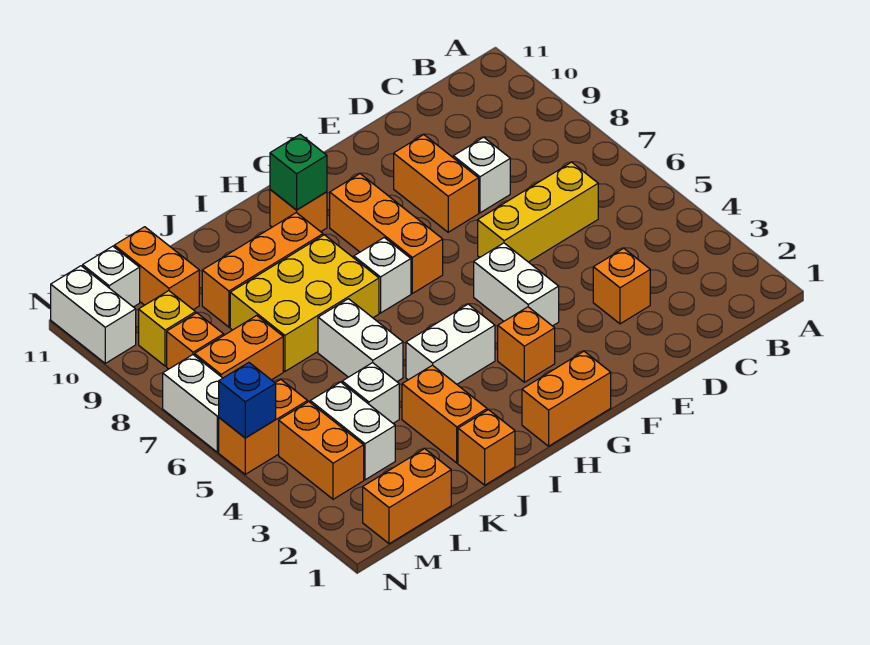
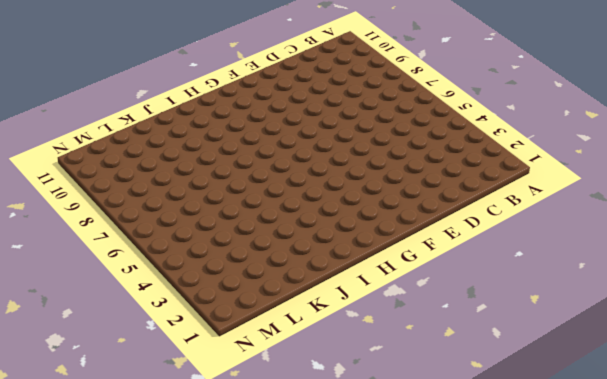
none -> yellow 1x3 brick [478,162,598,262]
none -> orange 1x1 brick [593,248,650,324]
none -> white 1x1 brick [453,137,510,213]
none -> orange 1x2 brick [394,135,479,232]

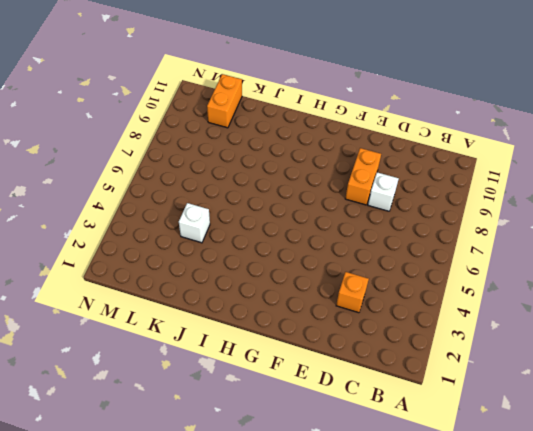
none -> yellow 1x3 brick [478,162,598,262]
none -> white 1x2 brick [474,243,559,326]
none -> orange 1x2 brick [522,351,611,446]
none -> orange 1x1 brick [498,307,555,382]

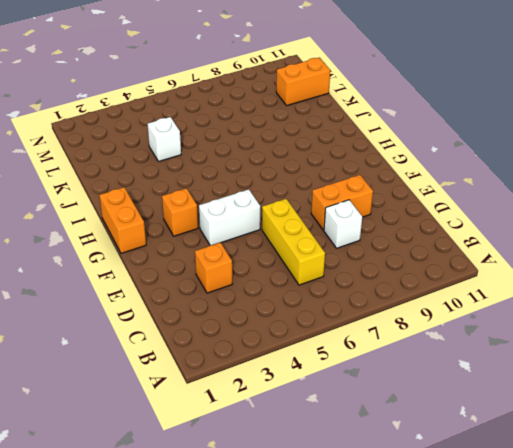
none -> orange 1x3 brick [330,174,443,293]
none -> white 1x2 brick [406,304,495,384]
none -> white 1x1 brick [354,238,411,313]
none -> orange 1x1 brick [270,190,327,232]

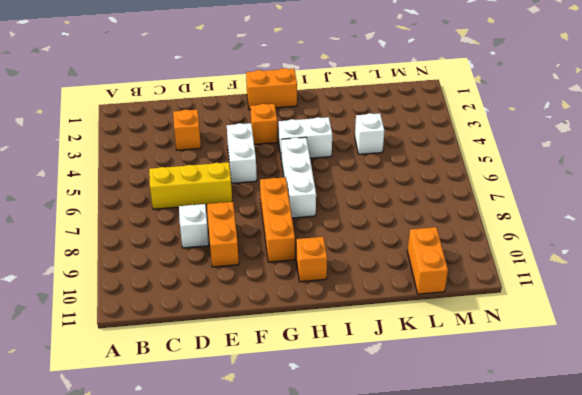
white 1x3 brick [281,137,316,218] -> white 1x1 brick [354,238,411,313]
none -> yellow 2x3 brick [230,235,379,371]
none -> orange 1x3 brick [202,213,323,327]
none -> orange 1x1 brick [458,410,515,485]
none -> orange 1x2 brick [402,365,487,463]

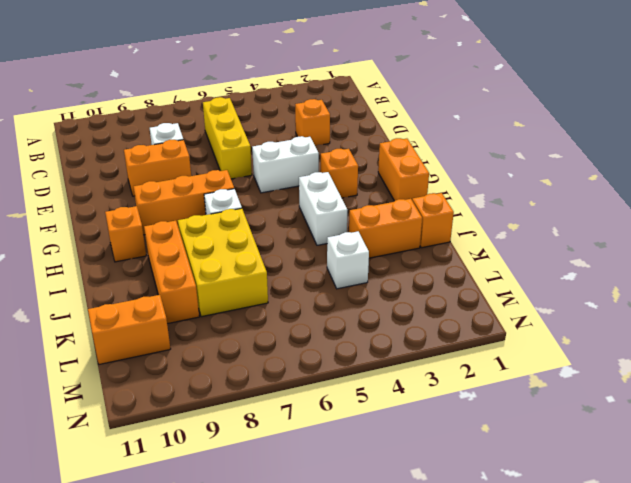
none -> white 1x2 brick [318,299,403,382]
none -> orange 1x2 brick [363,449,451,544]
none -> white 1x2 brick [310,382,395,480]
none -> orange 1x2 brick [195,316,283,380]

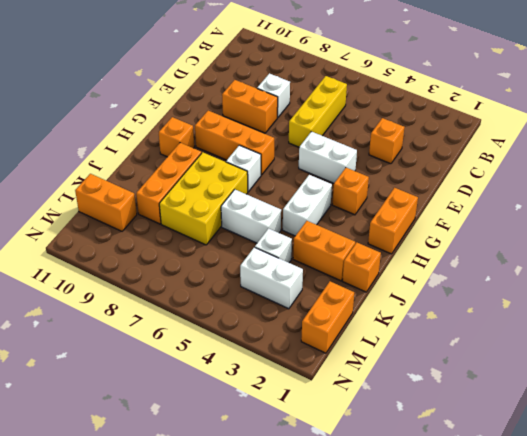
none -> orange 1x2 brick [195,316,283,380]
none -> orange 1x2 brick [279,402,364,499]
none -> orange 1x2 brick [219,379,308,474]
none -> orange 1x1 brick [167,313,224,369]

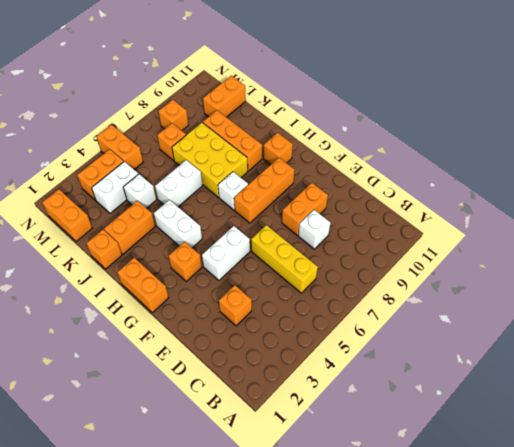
orange 1x1 brick [157,123,186,161] -> orange 1x2 brick [195,316,283,380]
none -> yellow 1x1 brick [139,291,196,366]
none -> white 1x1 brick [83,246,140,307]
none -> white 1x2 brick [163,355,222,452]
none -> white 1x2 brick [51,266,136,363]

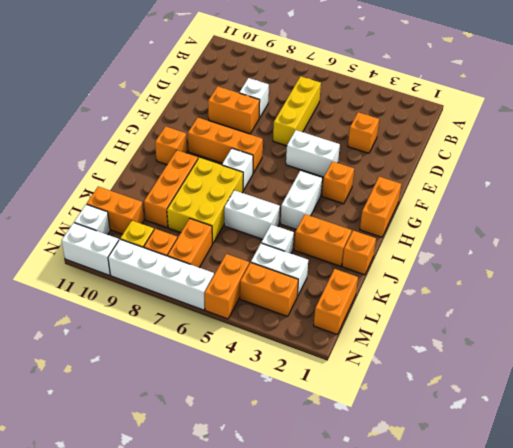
white 1x4 brick [108,239,214,310] -> white 1x2 brick [163,355,222,452]
none -> green 1x1 brick [270,134,327,210]
none -> blue 1x1 brick [219,363,276,438]

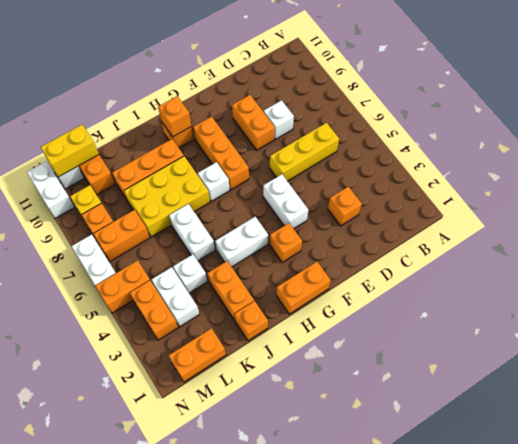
orange 1x1 brick [158,96,191,137] -> green 1x1 brick [270,134,327,210]
yellow 1x2 brick [41,125,99,177] -> none
none -> blue 1x1 brick [219,363,276,438]

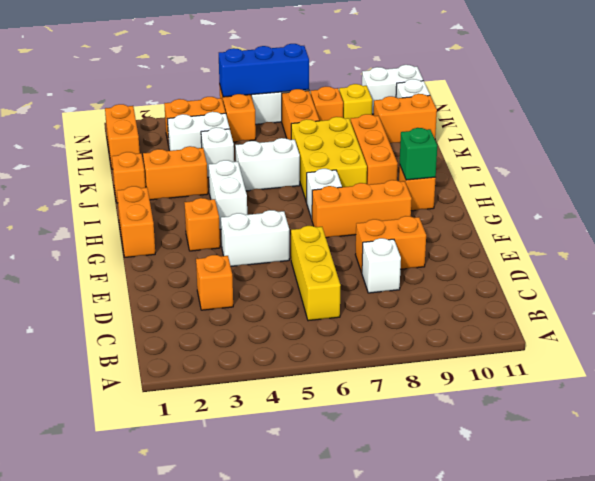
blue 1x3 brick [219,44,309,97] -> blue 1x1 brick [219,363,276,438]

